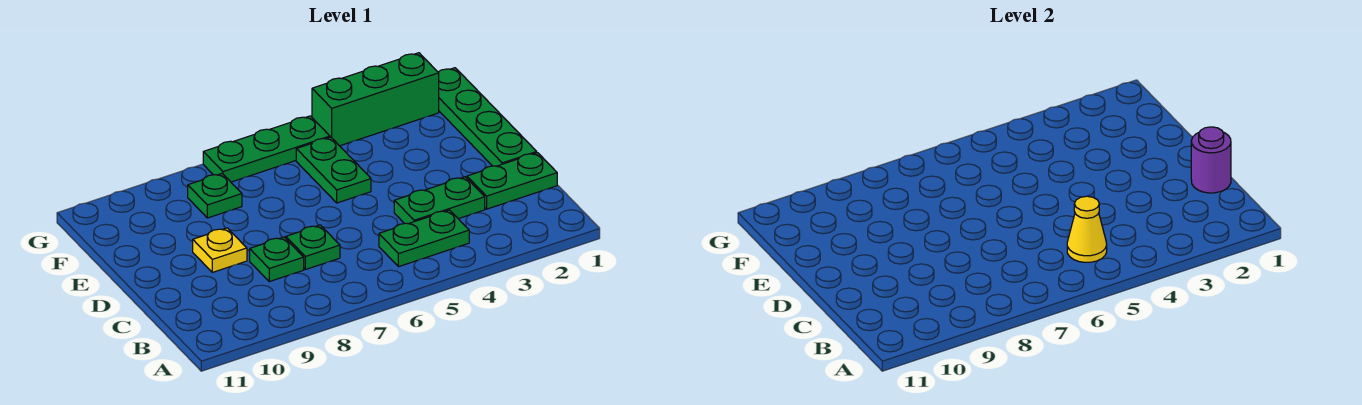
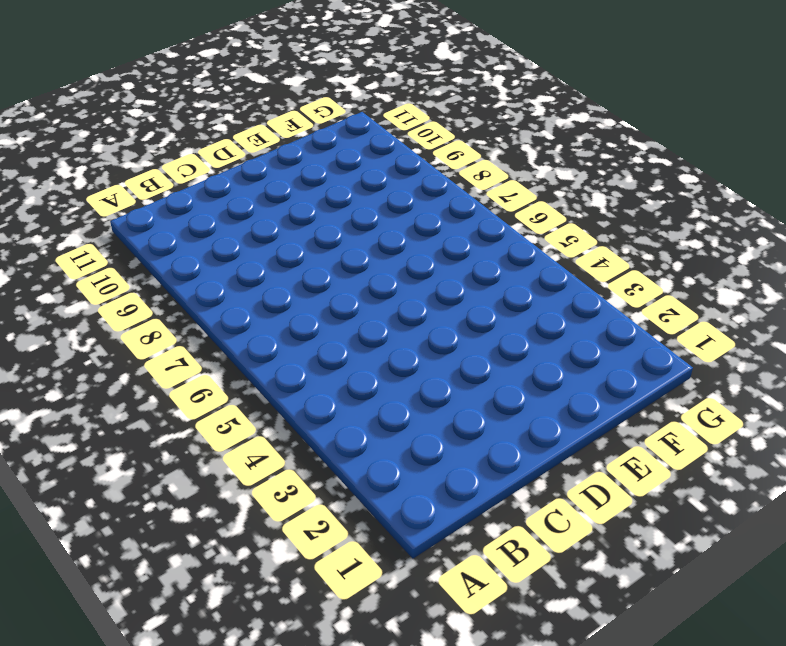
none -> green 1x2 plate [379,210,469,267]
none -> green 1x2 plate [467,153,557,209]
none -> green 1x2 plate [394,177,485,224]

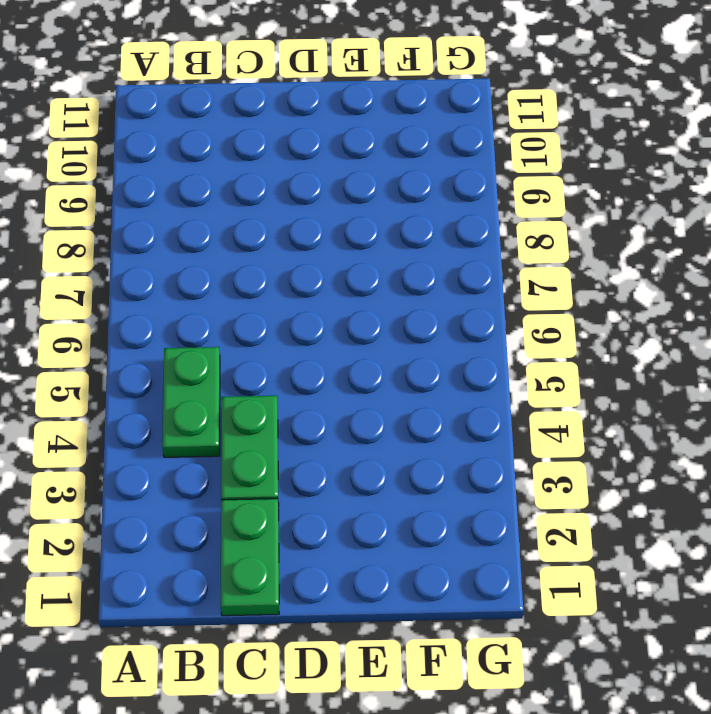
none -> green 1x1 plate [286,225,340,270]
none -> green 1x1 plate [250,237,304,282]
none -> green 1x4 plate [438,68,537,166]

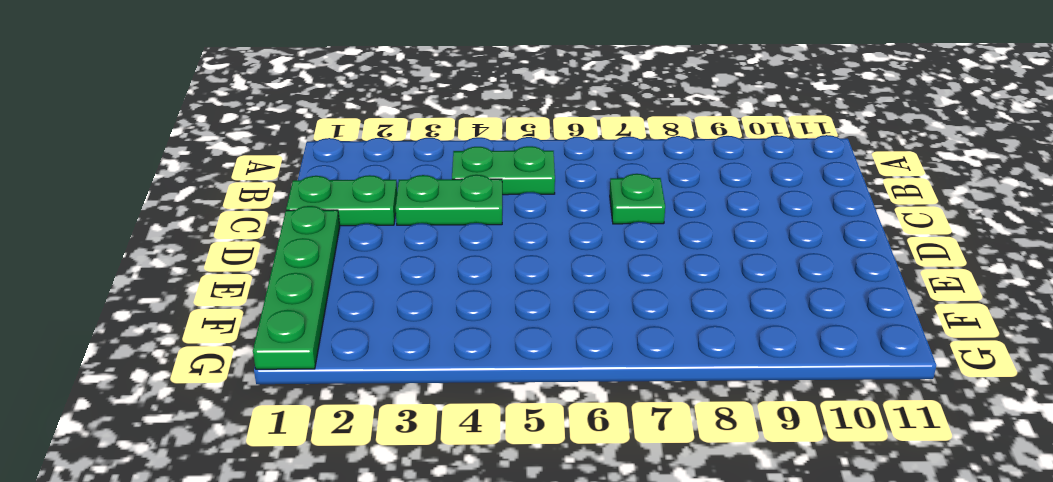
none -> green 1x1 plate [250,237,304,282]
none -> yellow 1x1 plate [193,228,247,272]
none -> green 1x2 plate [296,137,371,203]

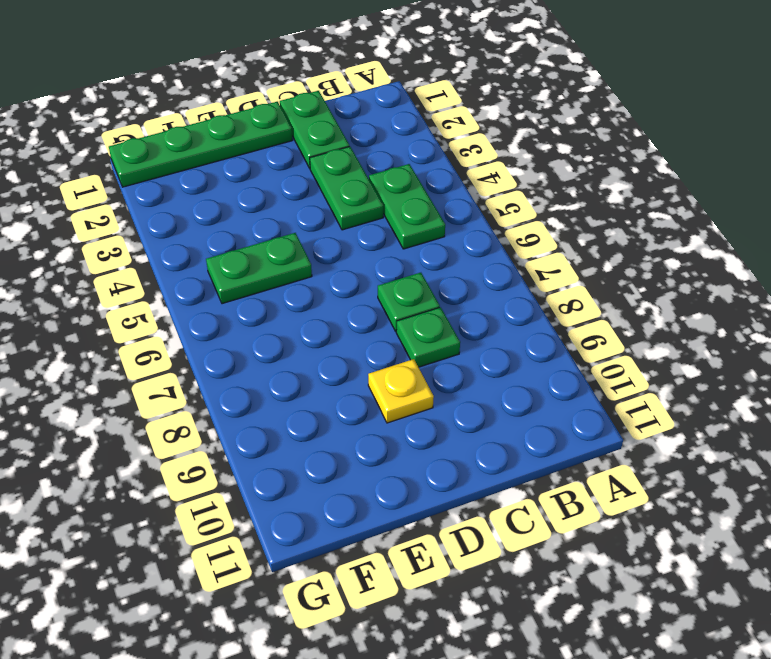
none -> green 1x1 plate [188,174,242,218]
none -> green 1x3 brick [312,53,439,146]
none -> green 1x3 plate [203,116,330,182]

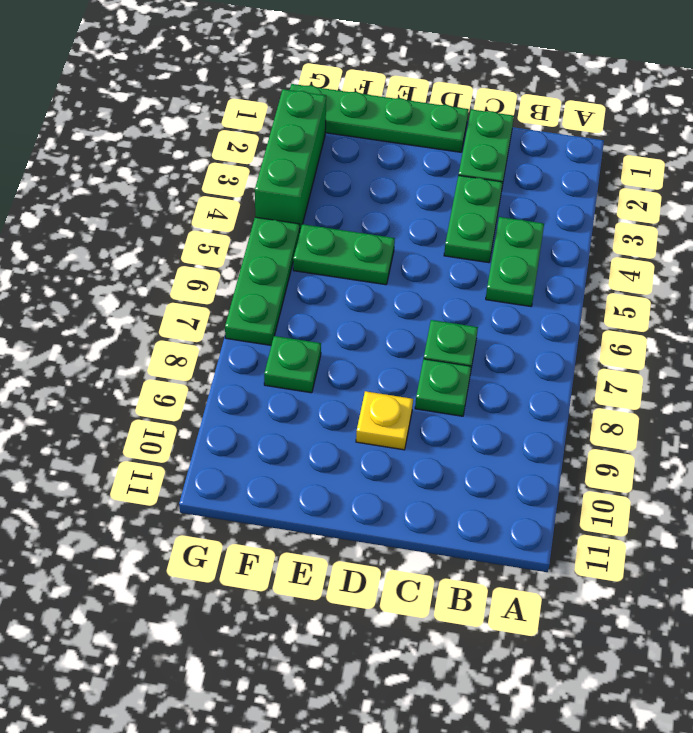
none -> yellow 1x1 cone [1067,196,1107,262]
none -> purple 1x1 round brick [1191,127,1231,193]

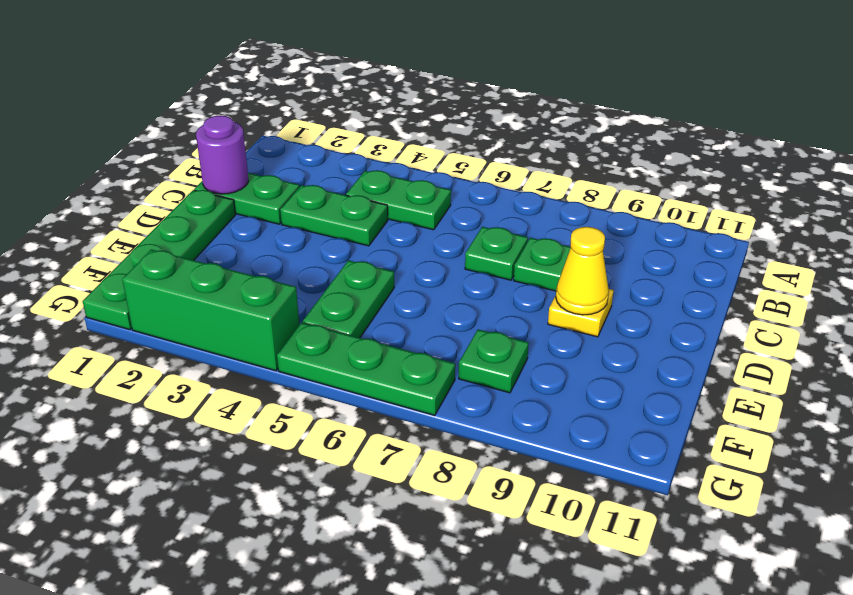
yellow 1x1 cone [556,227,609,315] -> yellow 1x1 cone moved to [1067,196,1107,262]

